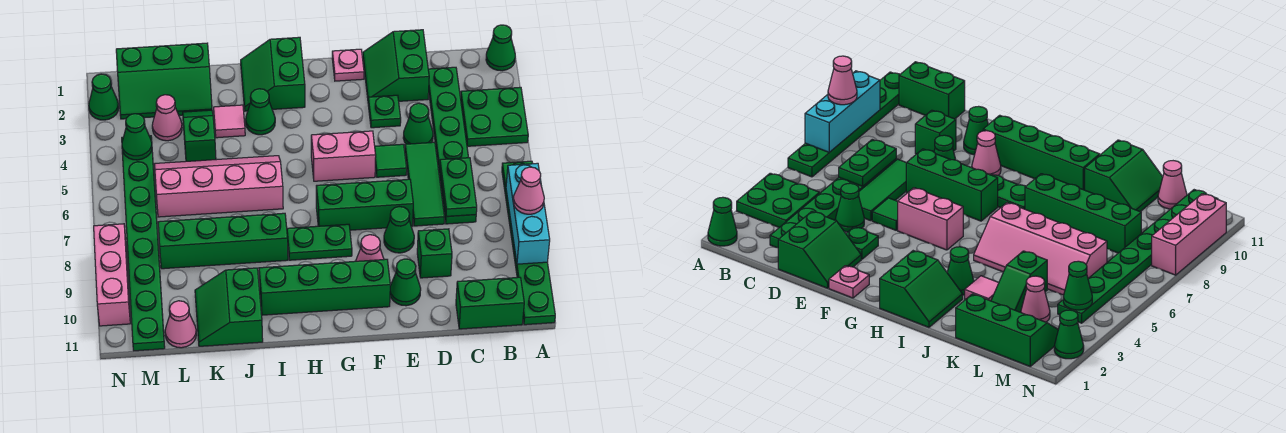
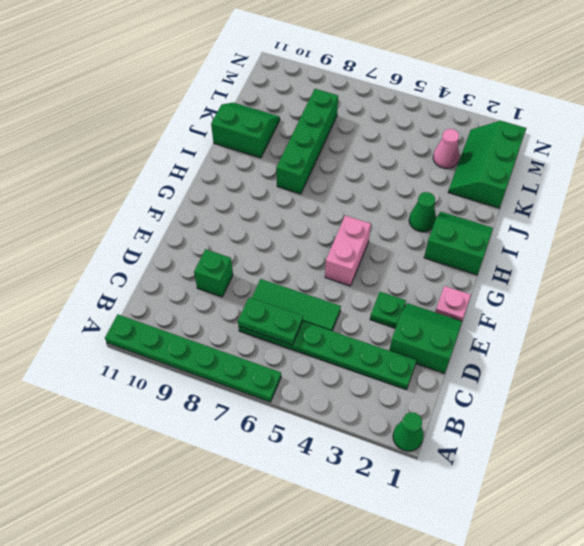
none -> green 2x2 plate [461,87,528,146]
none -> green 1x2 brick [456,277,524,329]
none -> green 1x1 cone [403,103,433,144]
none -> green 1x1 tile [375,144,407,177]

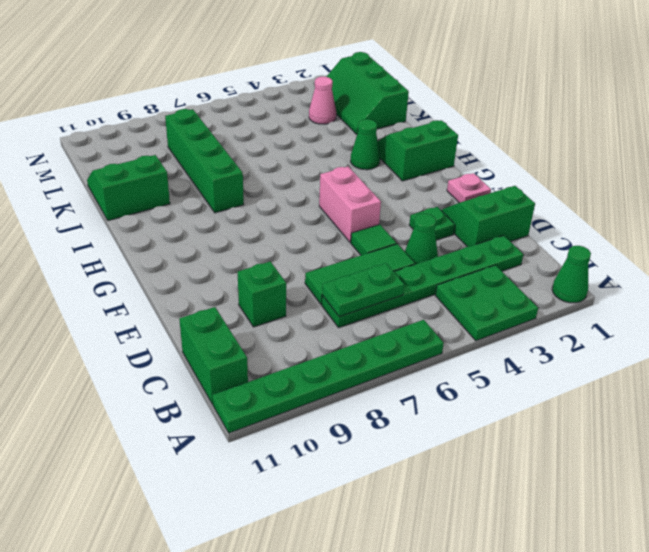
none -> green 1x3 brick [316,179,413,230]
none -> green 1x1 cone [384,207,414,253]
none -> green 1x1 cone [390,259,421,306]
none -> pink 1x1 cone [356,235,384,261]

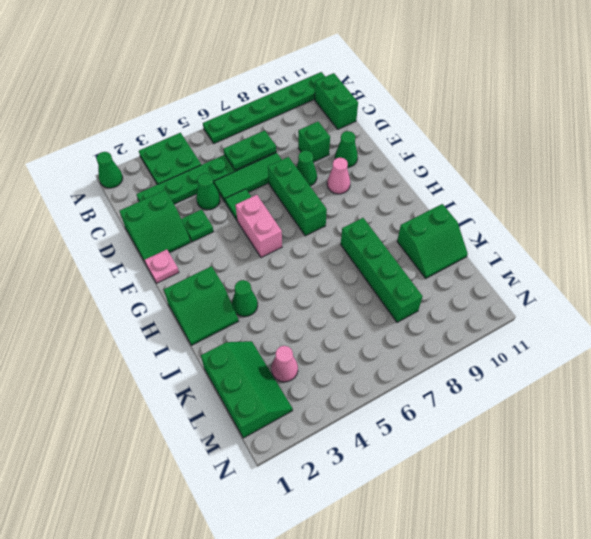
none -> green 1x4 brick [259,259,390,315]
none -> green 1x2 plate [287,224,352,260]
none -> pink 2x4 slope [155,156,283,217]
none -> pink 1x1 tile [214,105,245,138]

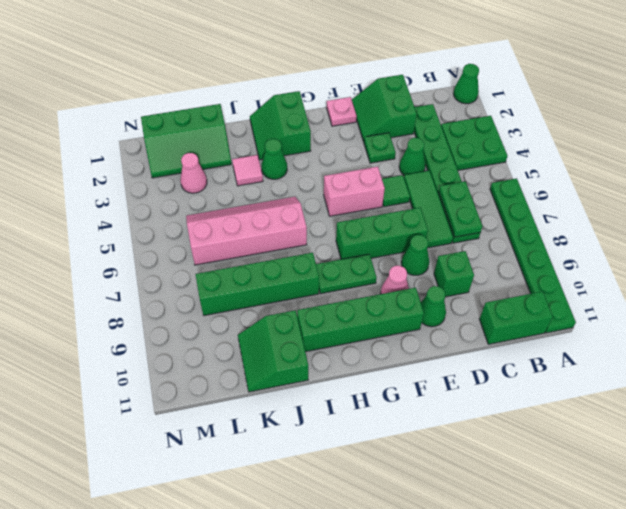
none -> green 1x2 slope [183,110,216,161]
none -> pink 1x1 cone [165,301,196,348]
none -> green 1x8 plate [122,136,165,351]
none -> green 1x1 cone [89,74,119,120]

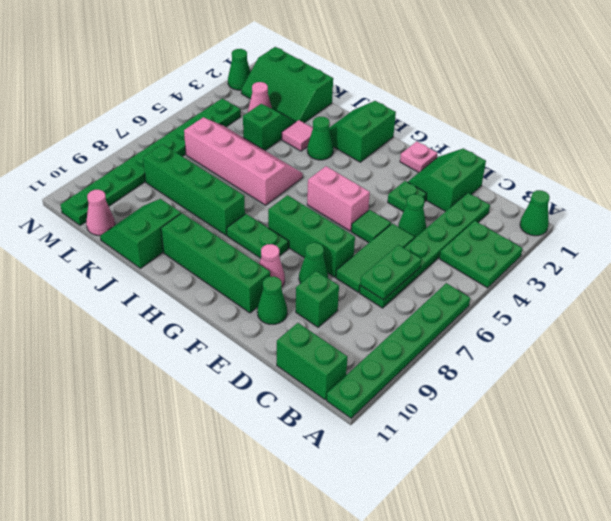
none -> pink 1x3 brick [94,224,130,326]
none -> cyan 1x3 brick [506,163,550,264]
none -> green 1x1 cone [122,114,152,160]
none -> pink 1x1 cone [513,167,544,214]

